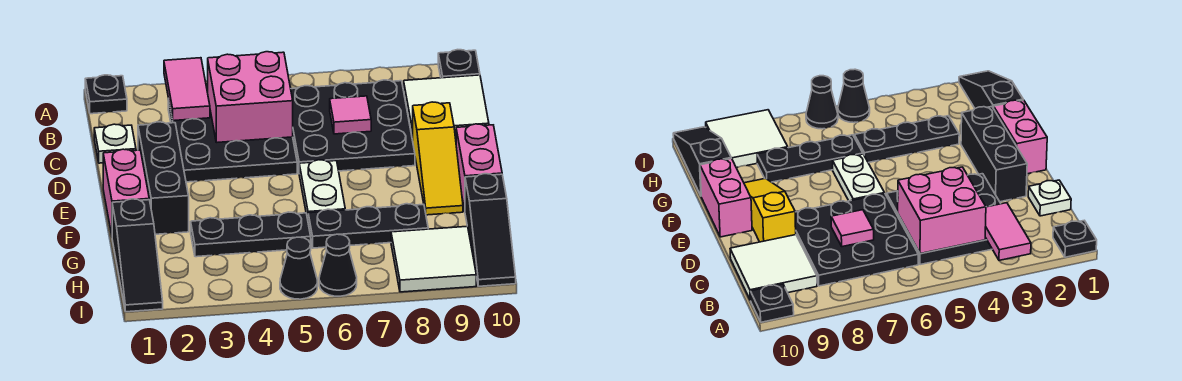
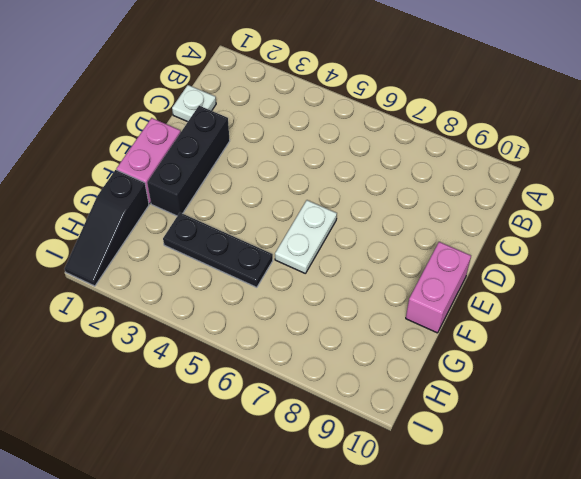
none -> black 1x1 plate [85,75,127,114]
none -> black 1x1 plate [438,50,480,78]
none -> black 3x3 plate [168,99,297,182]

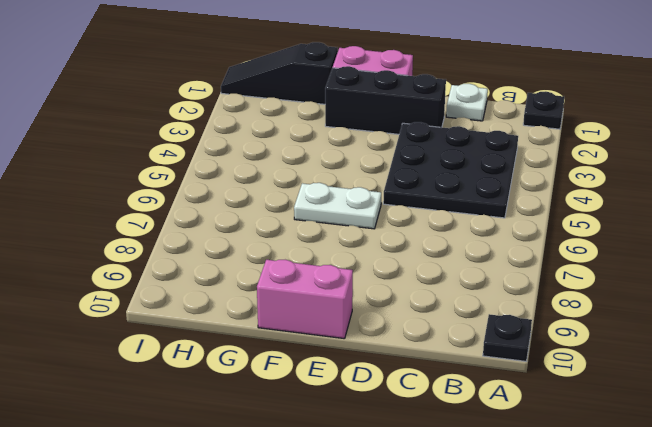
none -> black 3x3 plate [291,80,415,171]
none -> white 2x2 tile [404,75,489,140]
none -> yellow 1x3 slope [413,102,463,215]

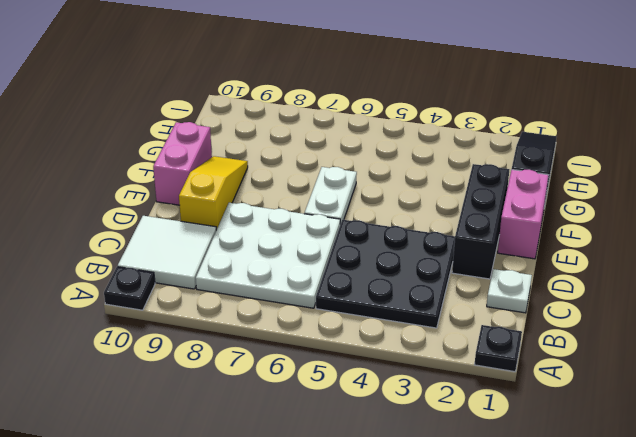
white 3x3 plate [196,203,340,308] -> black 3x3 plate [291,80,415,171]
none -> black 1x3 plate [191,212,311,257]
none -> black 1x3 plate [308,204,428,248]
none -> black 1x3 slope [465,174,516,286]

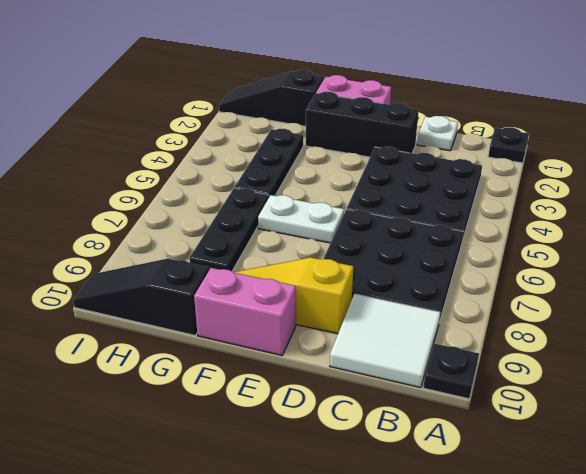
none -> white 2x2 tile [391,226,476,292]
none -> black 1x1 cone [280,237,317,299]
none -> black 1x1 cone [319,234,357,296]

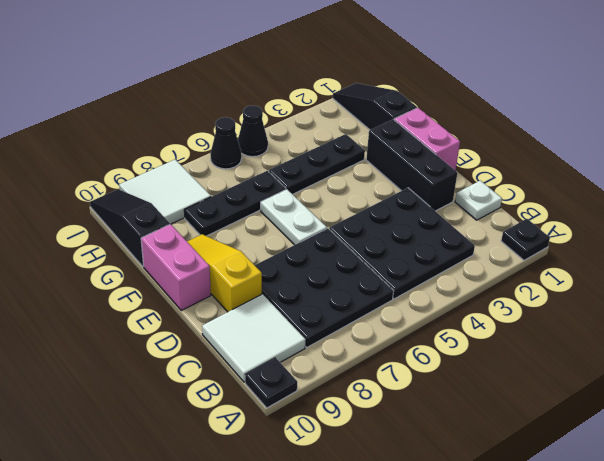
none -> pink 1x2 tile [164,58,210,121]
none -> pink 2x2 brick [208,52,293,143]
none -> pink 1x1 tile [330,96,371,134]

